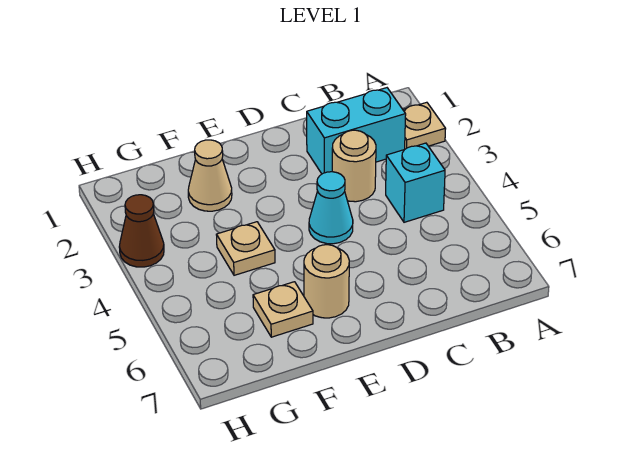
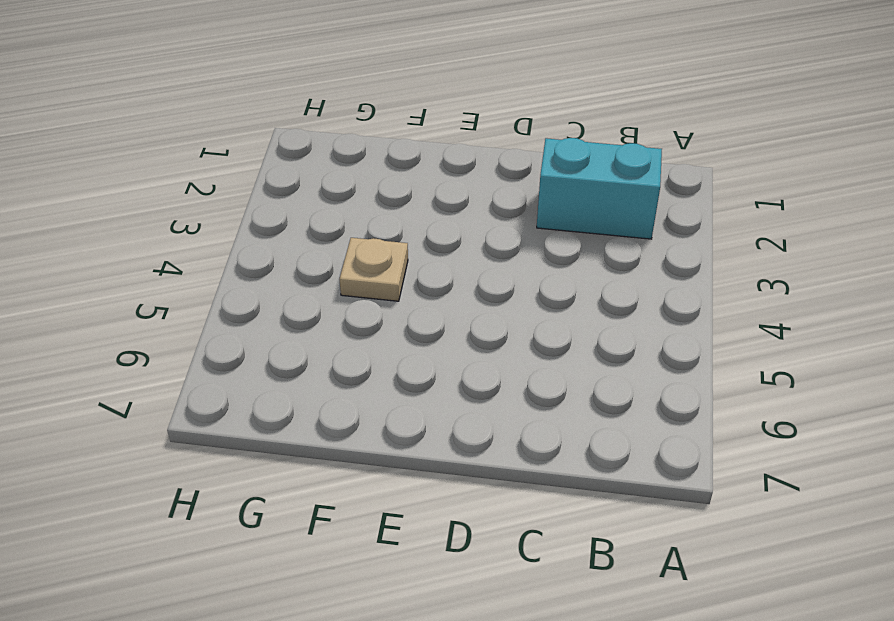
none -> tan 1x1 plate [403,102,446,149]
none -> cyan 1x1 brick [386,143,445,222]

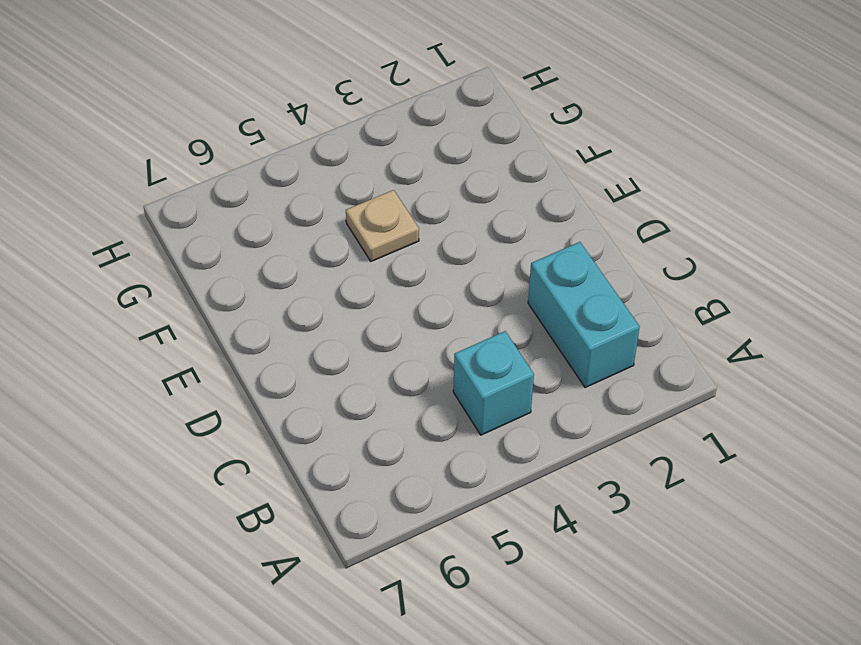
none -> tan 1x1 plate [403,102,446,149]
none -> tan 1x1 round brick [332,130,376,202]

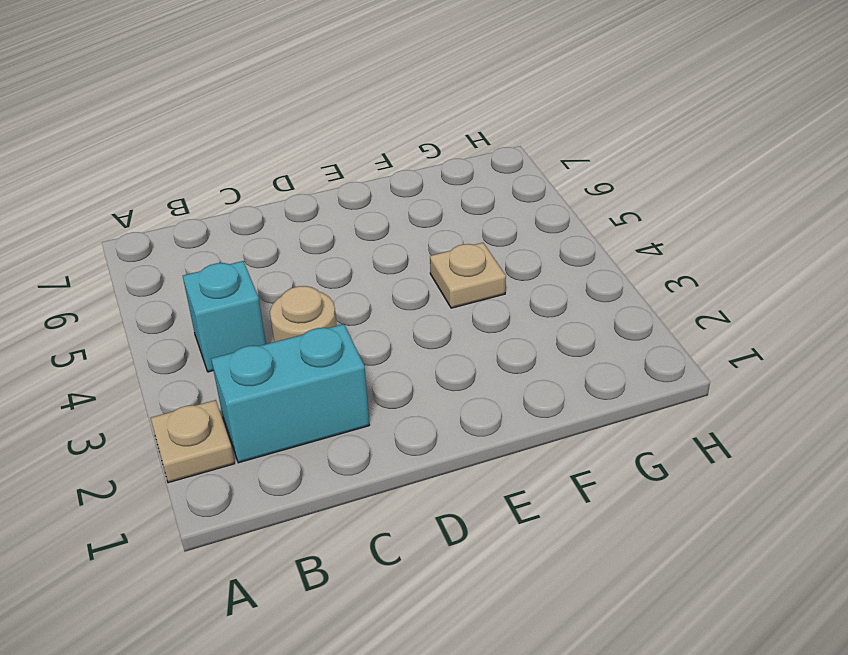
none -> cyan 1x1 cone [309,172,353,244]
none -> tan 1x1 round brick [304,245,349,318]

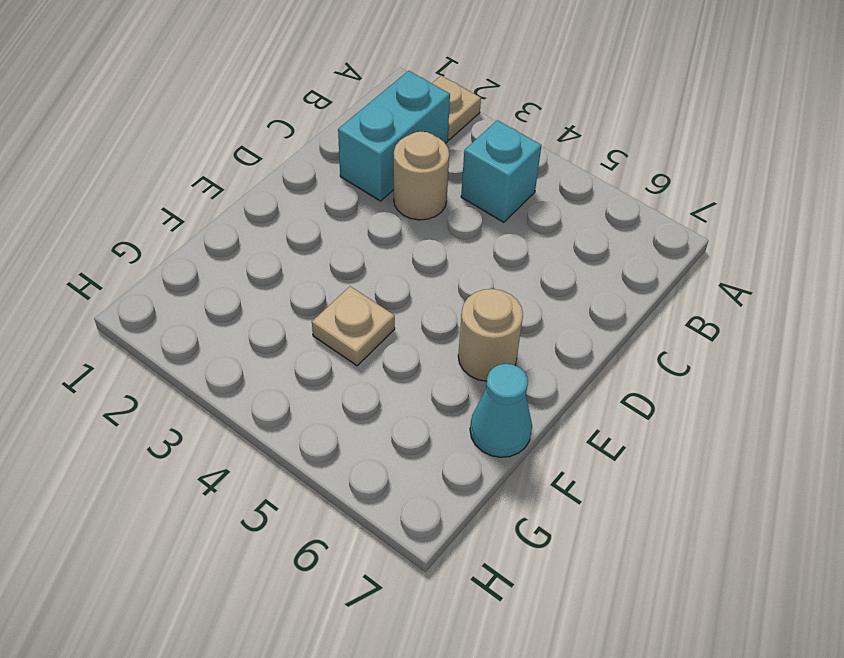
cyan 1x1 cone [470,364,532,457] -> cyan 1x1 cone moved to [309,172,353,244]
none -> tan 1x1 cone [188,140,232,211]
none -> tan 1x1 plate [253,282,313,337]

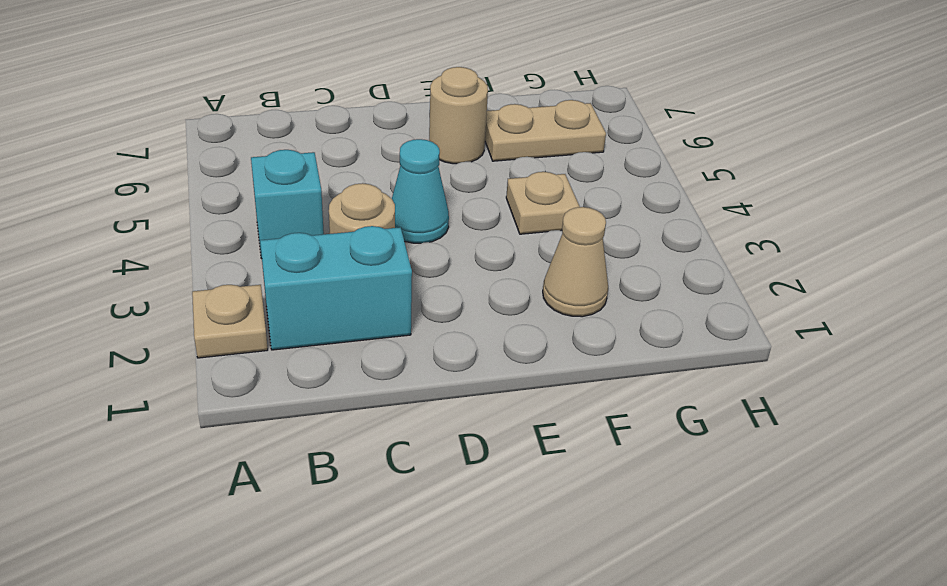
tan 1x2 plate [485,100,606,161] -> tan 1x1 plate [253,282,313,337]
none -> brown 1x1 cone [119,195,164,267]

